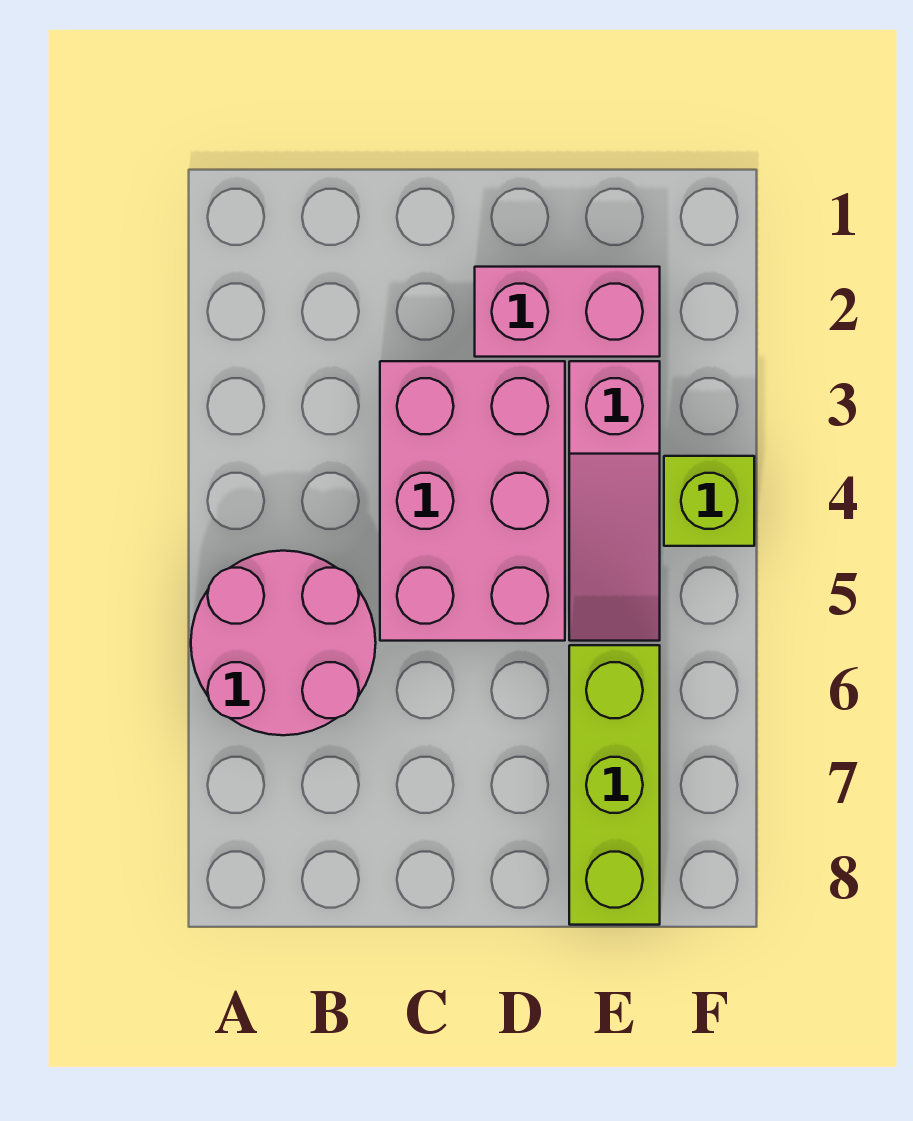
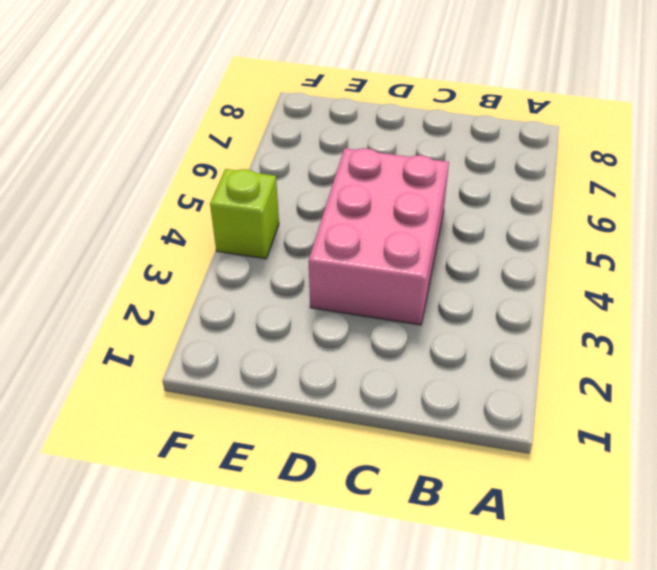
none -> pink 2x2 round brick [191,551,376,735]
none -> pink 1x2 brick [475,267,660,357]

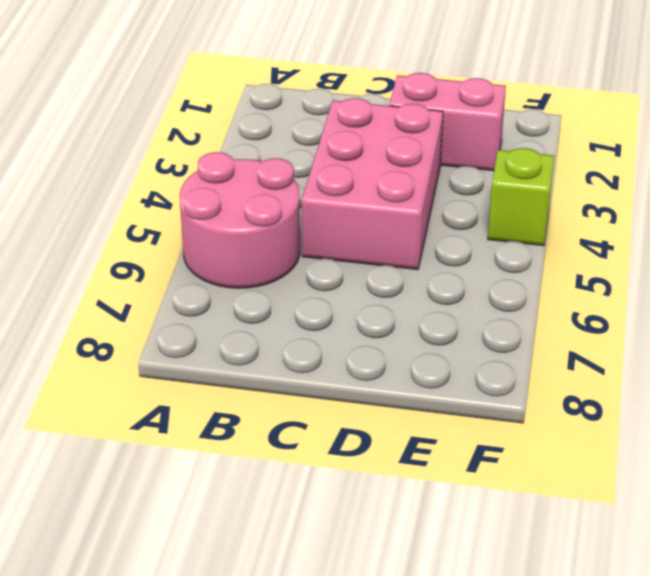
none -> pink 1x3 slope [569,361,660,641]
none -> lime 1x3 brick [569,645,660,925]

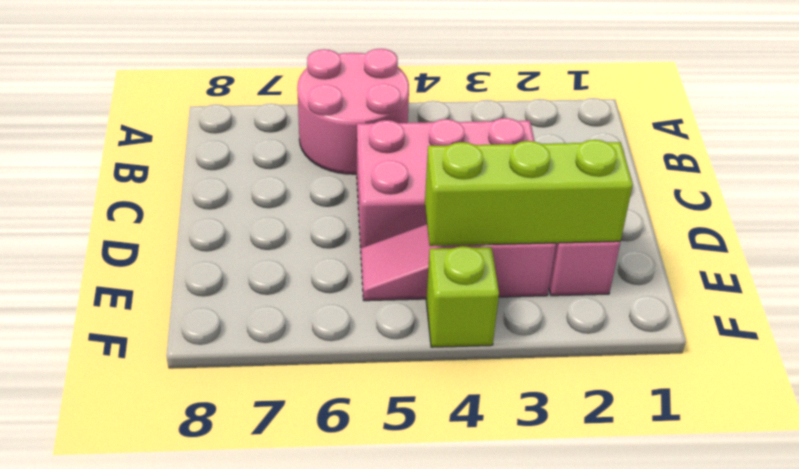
lime 1x3 brick [425,140,633,246] -> lime 1x3 brick moved to [569,645,660,925]

